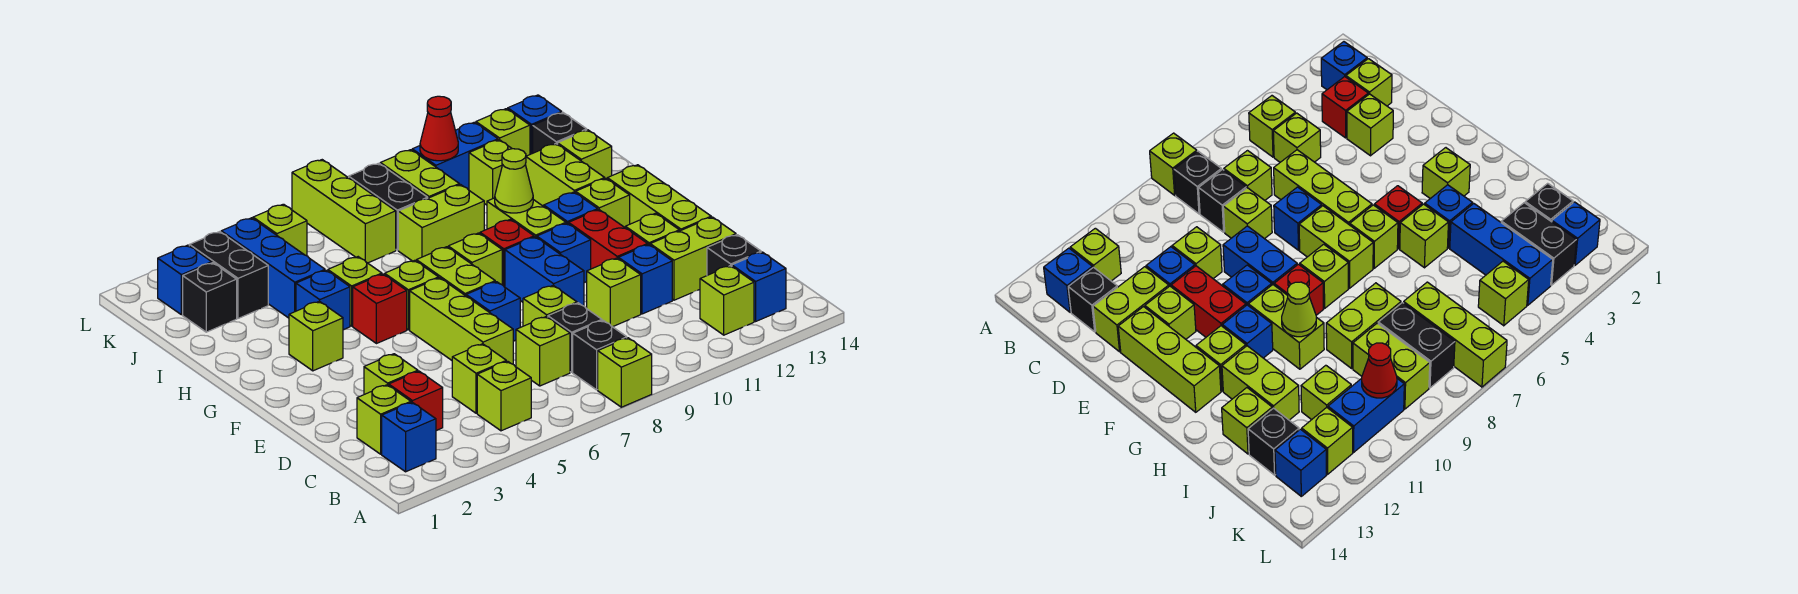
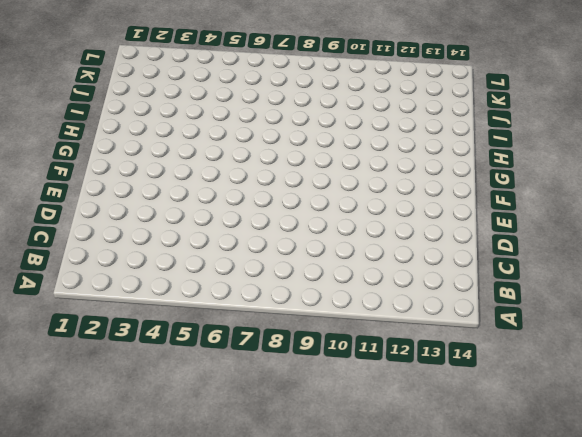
none -> lime 1x1 brick [598,338,652,407]
none -> blue 1x1 brick [382,402,436,472]
none -> lime 1x1 brick [477,361,531,431]
none -> black 1x1 brick [573,320,627,390]

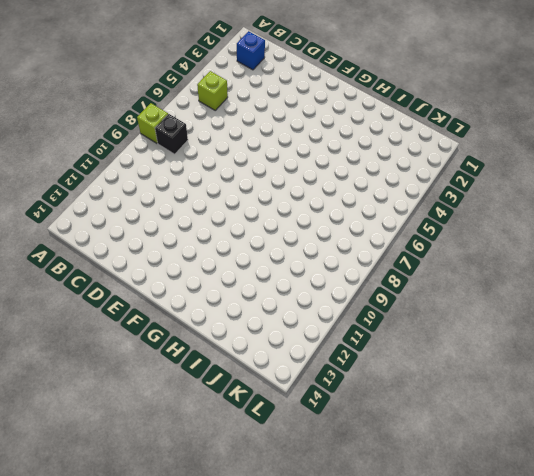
none -> lime 1x1 brick [700,266,754,335]
none -> blue 1x1 brick [732,252,786,321]
none -> lime 1x1 brick [357,385,411,454]
none -> red 1x1 brick [389,371,443,431]

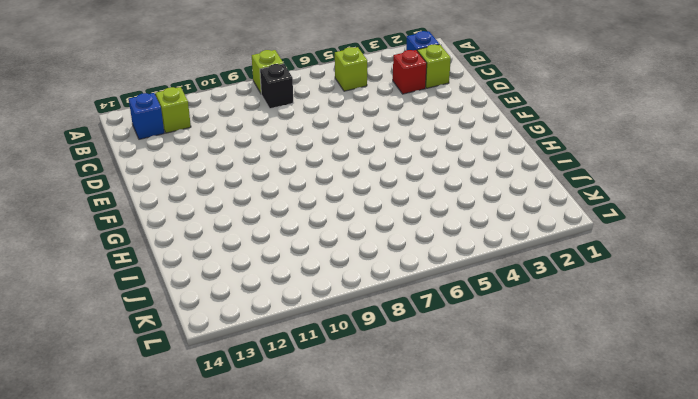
none -> lime 1x1 brick [452,344,506,413]
none -> lime 1x1 brick [516,316,570,386]
none -> black 1x1 brick [548,303,602,372]
none -> black 1x1 brick [707,235,761,275]

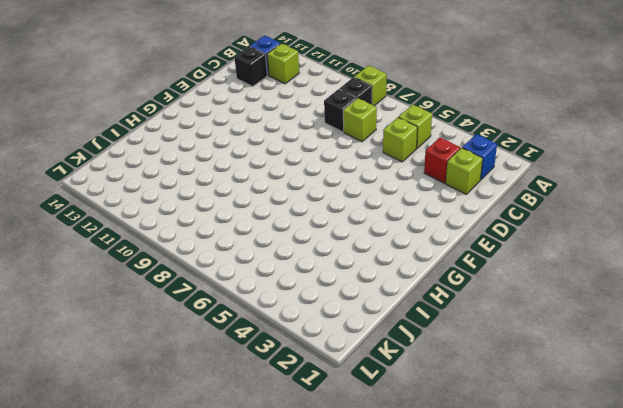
none -> lime 1x1 brick [364,354,418,394]
none -> lime 1x3 brick [410,278,513,364]
none -> lime 1x1 brick [523,285,577,326]
none -> lime 1x1 brick [587,258,641,327]

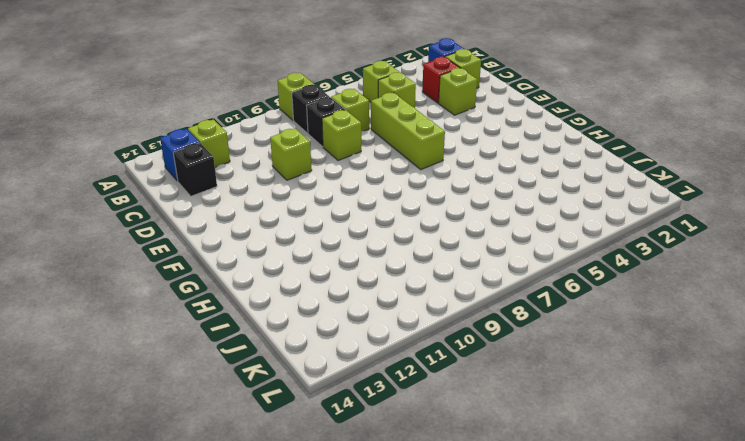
none -> blue 1x1 brick [618,244,672,314]
none -> lime 1x2 brick [650,217,736,300]
none -> blue 1x1 brick [466,282,520,341]
none -> blue 1x2 brick [505,237,584,306]

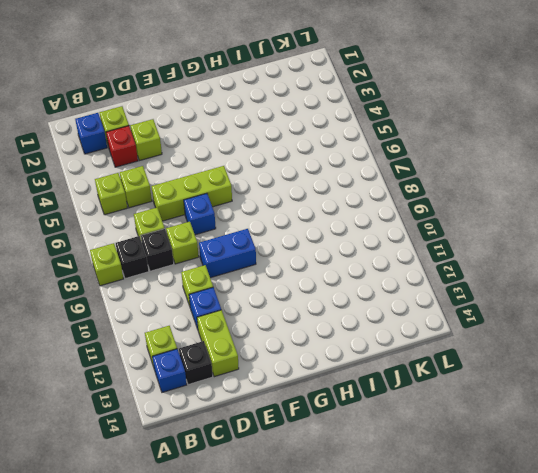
none -> red 1x2 brick [569,210,648,269]
none -> lime 1x1 brick [625,213,679,245]
none -> lime 1x3 brick [607,165,711,231]
none -> lime 1x2 brick [416,247,495,296]

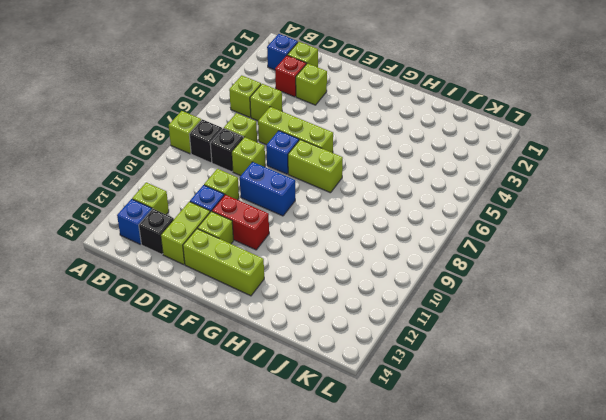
none -> blue 1x1 brick [537,223,591,283]
none -> lime 1x1 brick [289,301,343,371]
none -> red 1x1 brick [353,274,407,344]
none -> lime 1x1 brick [385,260,439,330]

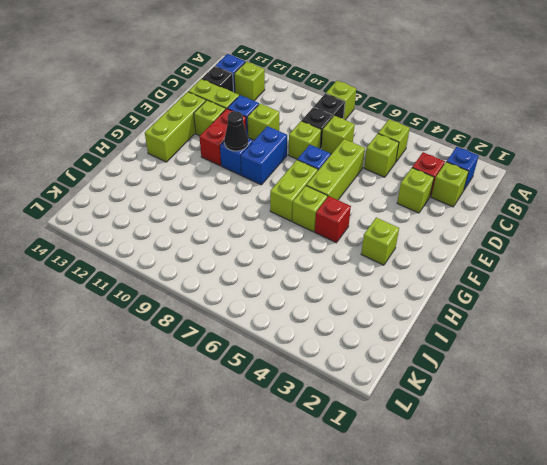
black 1x1 cone [224,111,248,151] -> none
none -> lime 1x1 brick [448,233,502,285]
none -> red 1x1 brick [480,219,534,287]
none -> lime 1x2 brick [487,198,566,238]
none -> blue 1x1 brick [544,192,598,224]

